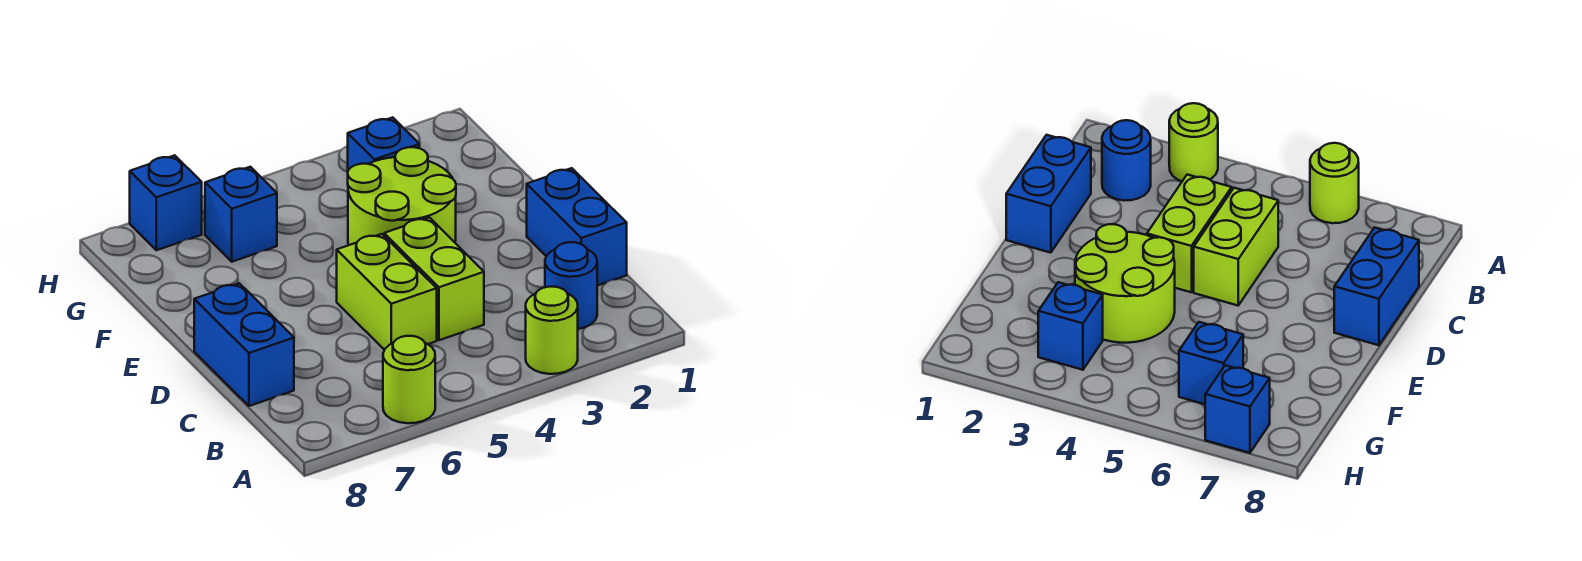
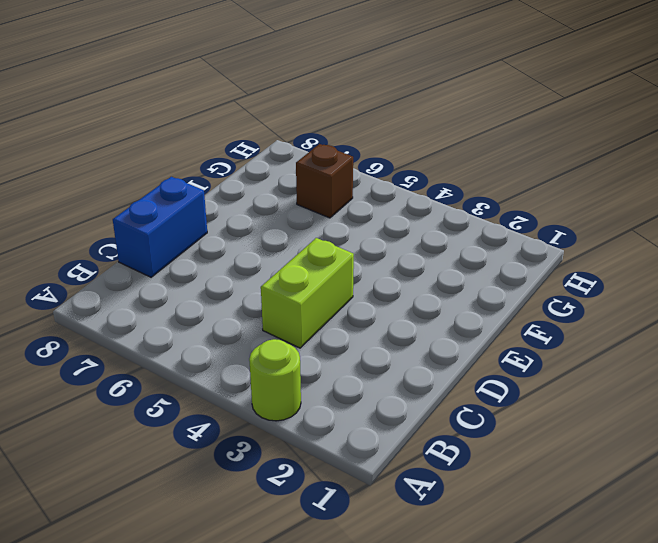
brown 1x1 brick [296,144,353,218] -> blue 1x1 brick [205,167,277,262]
none -> lime 1x1 round brick [383,336,435,423]
none -> blue 1x1 round brick [545,242,597,329]

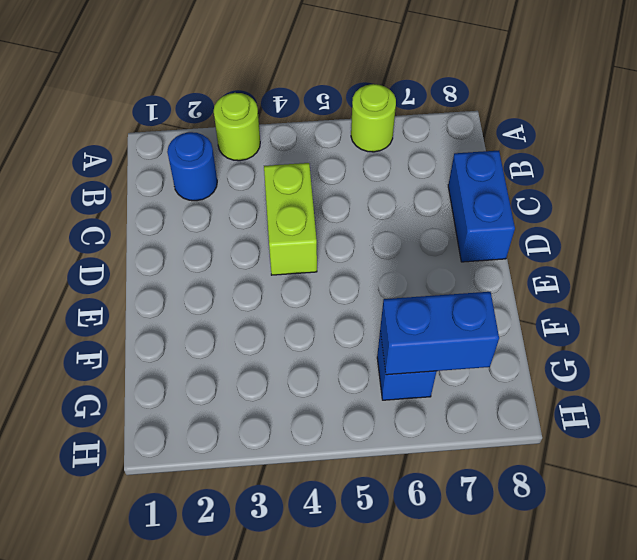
blue 1x2 brick [380,292,499,375] -> blue 1x2 brick turned to [527,168,627,286]
none -> lime 1x2 brick [337,234,437,350]
none -> lime 2x2 round brick [348,147,456,245]

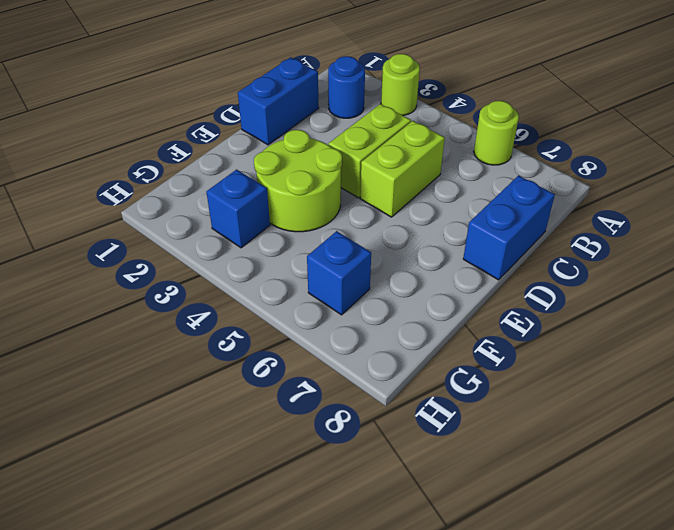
none -> blue 1x1 brick [130,155,202,250]

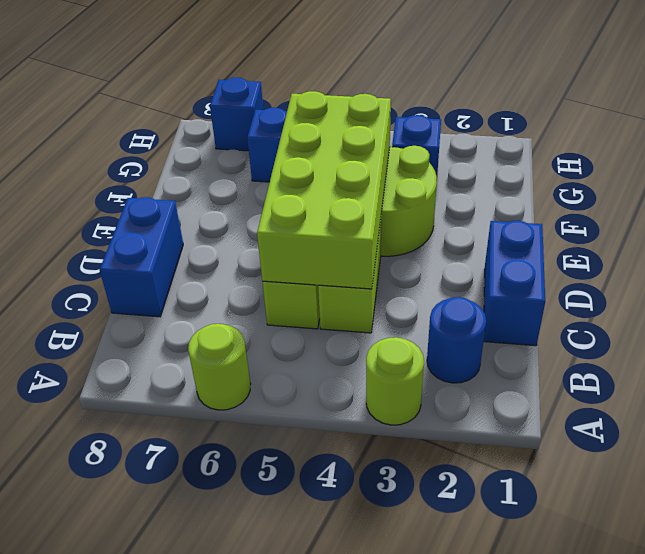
lime 2x4 brick [257,91,391,289] -> none

